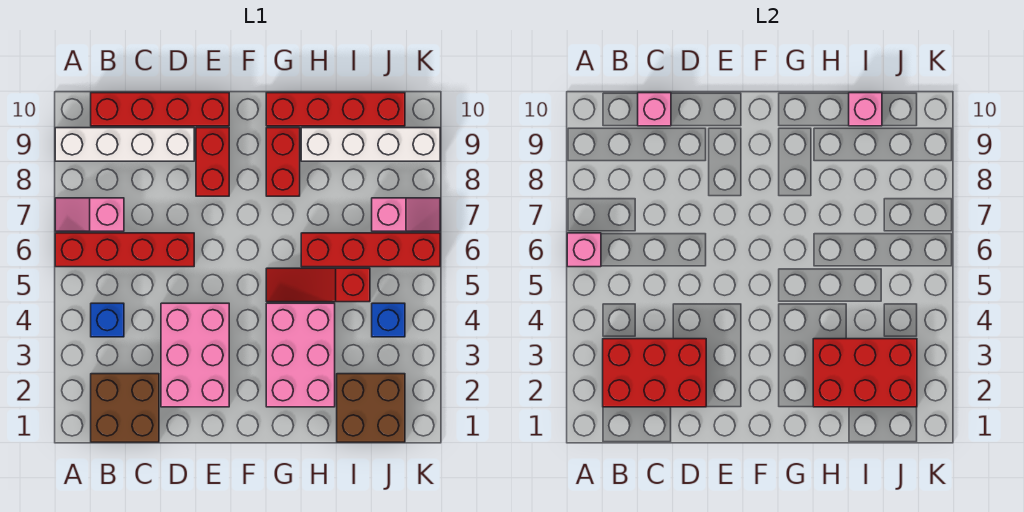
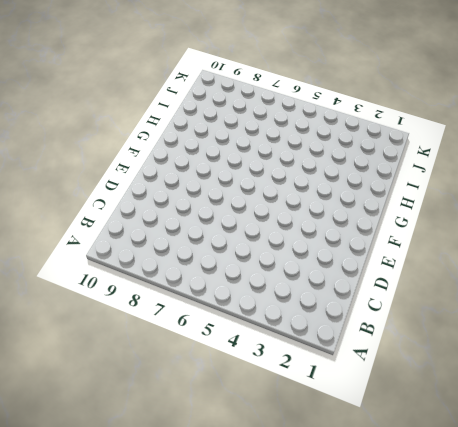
none -> red 1x4 brick [55,233,194,267]
none -> pink 1x2 slope [55,198,124,231]
none -> white 1x4 brick [55,128,194,161]

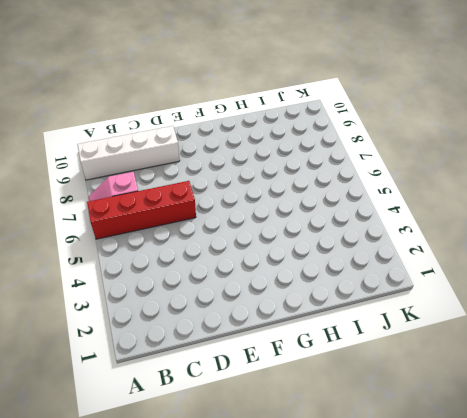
none -> brown 2x2 brick [91,374,159,442]
none -> blue 1x1 brick [91,303,124,337]
none -> red 1x4 brick [91,93,229,126]

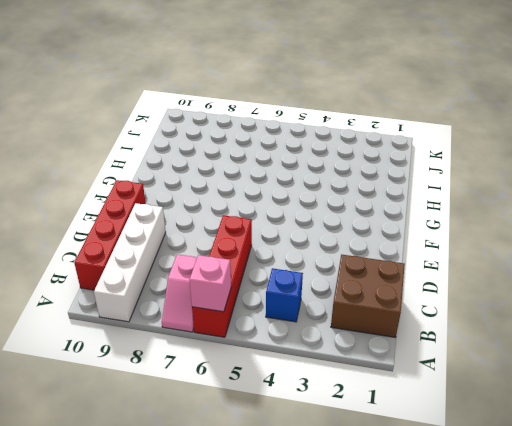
none -> pink 2x3 brick [161,303,229,407]
none -> red 1x2 brick [196,128,229,196]
none -> pink 2x3 brick [266,303,335,407]

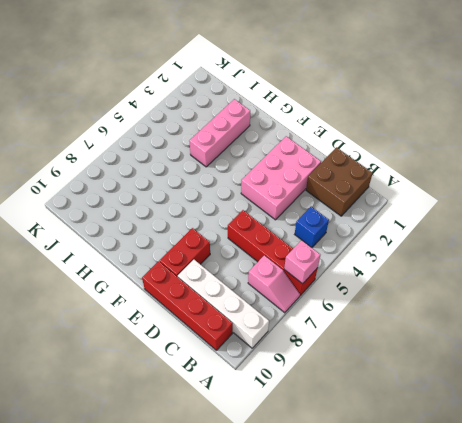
pink 1x3 brick [189,99,250,167] -> pink 2x3 brick [266,303,335,407]
none -> red 1x3 slope [266,268,370,302]
none -> red 1x2 brick [266,128,300,196]
none -> red 1x4 brick [266,93,405,126]

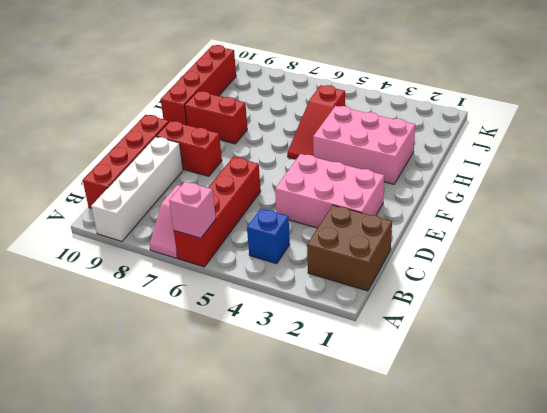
none -> red 1x4 brick [301,233,440,267]
none -> white 1x4 brick [301,128,440,161]
none -> brown 2x2 brick [337,374,405,442]

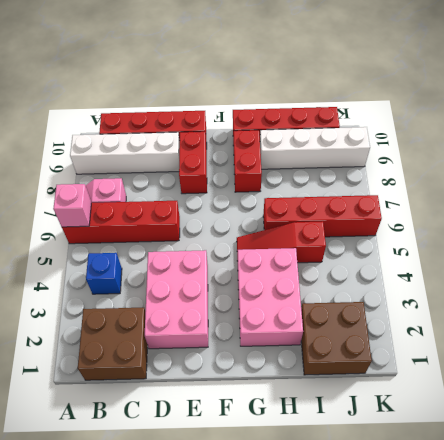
none -> blue 1x1 brick [372,303,405,337]
none -> pink 1x2 slope [372,198,440,231]
none -> red 2x3 brick [603,339,706,407]

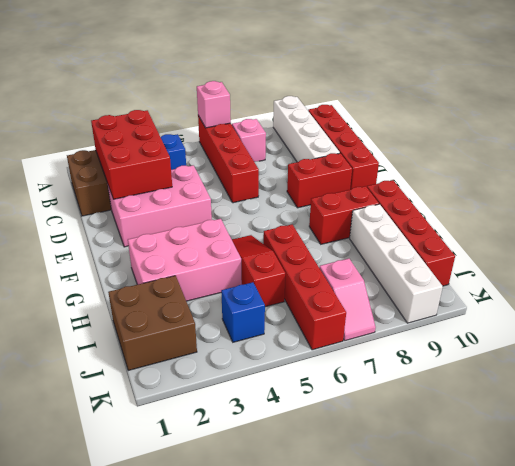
none -> pink 1x1 brick [638,93,671,126]
none -> red 2x3 brick [813,339,917,407]
none -> pink 1x1 brick [849,93,882,126]

